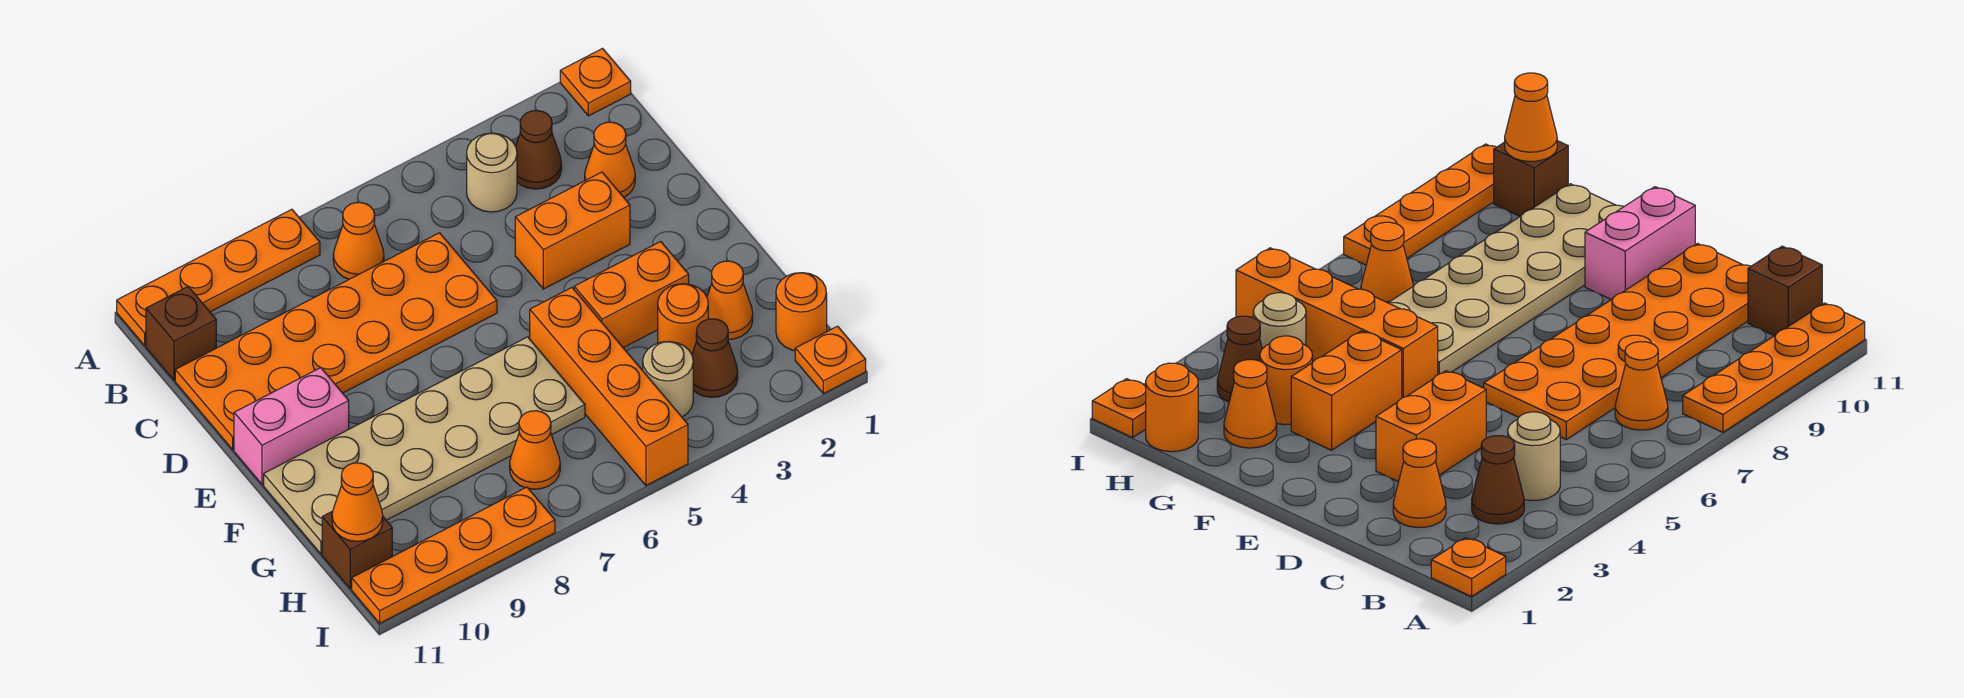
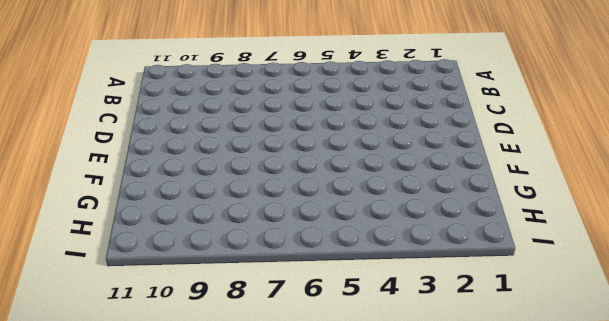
none -> orange 1x1 plate [560,48,631,116]
none -> orange 1x4 plate [117,209,320,345]
none -> brown 1x1 cone [516,111,562,189]

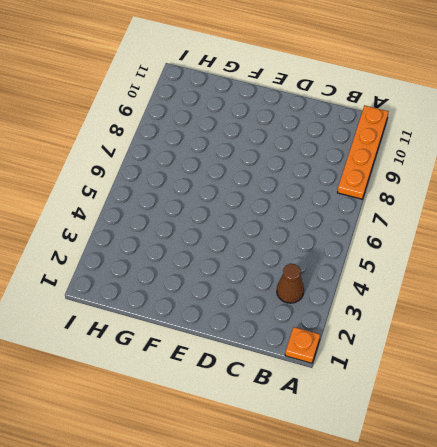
none -> tan 1x1 round brick [467,133,517,212]
none -> orange 1x1 cone [333,202,384,279]
none -> brown 1x1 brick [146,287,216,380]

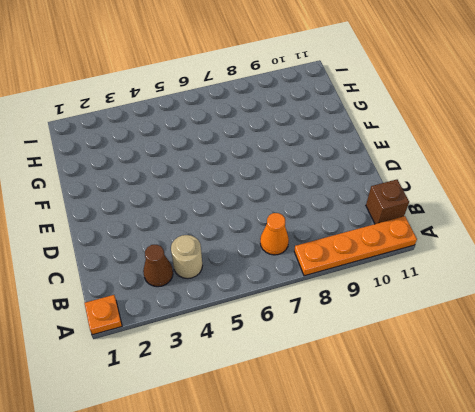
none -> orange 1x1 cone [585,122,635,197]
none -> orange 2x6 plate [175,233,497,450]
none -> orange 1x2 brick [515,172,630,289]

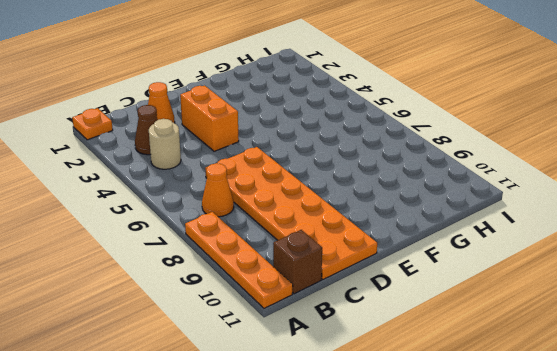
none -> pink 1x2 brick [234,368,349,485]
none -> orange 1x2 brick [574,242,689,348]
none -> orange 1x4 brick [530,288,688,485]

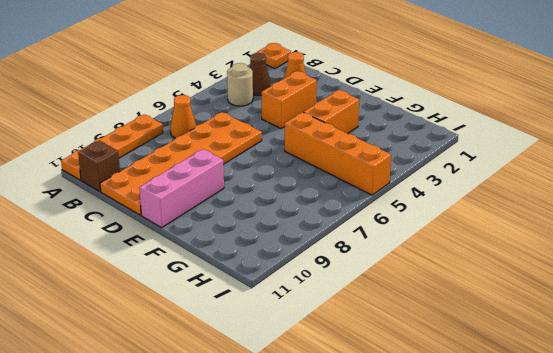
pink 1x3 brick [139,149,224,228] -> pink 1x2 brick [234,368,349,485]
none -> tan 2x6 plate [264,337,585,554]
none -> orange 1x1 cone [707,261,753,340]
none -> orange 1x1 round brick [658,284,708,354]

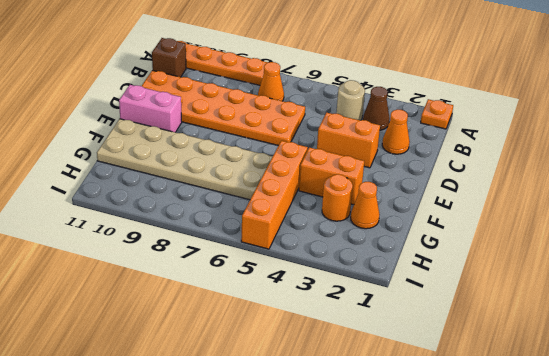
none -> orange 1x1 round brick [776,273,827,351]
none -> brown 1x1 cone [692,319,738,397]
none -> tan 1x1 round brick [643,342,693,417]

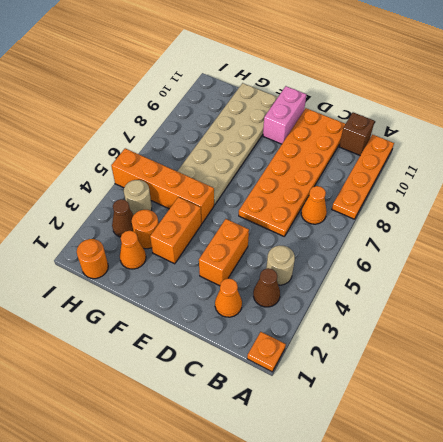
none -> orange 1x1 cone [510,411,560,489]
none -> brown 1x1 brick [322,511,392,589]
none -> orange 1x1 plate [795,326,866,394]

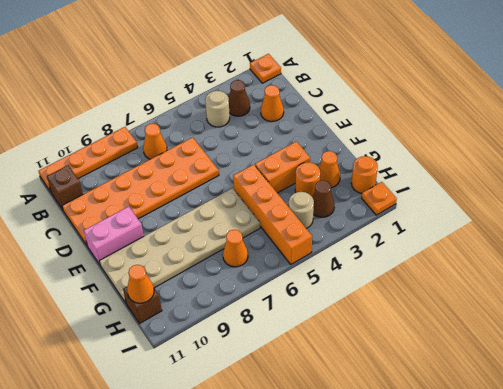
none -> orange 1x2 brick [515,172,630,289]
none -> orange 1x4 plate [352,487,555,623]

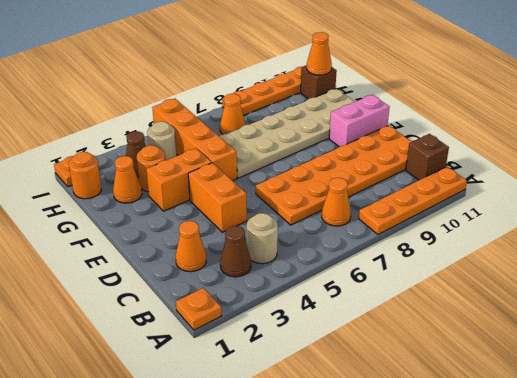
orange 1x2 brick [188,163,247,232] -> orange 1x2 brick turned to [515,172,630,289]

